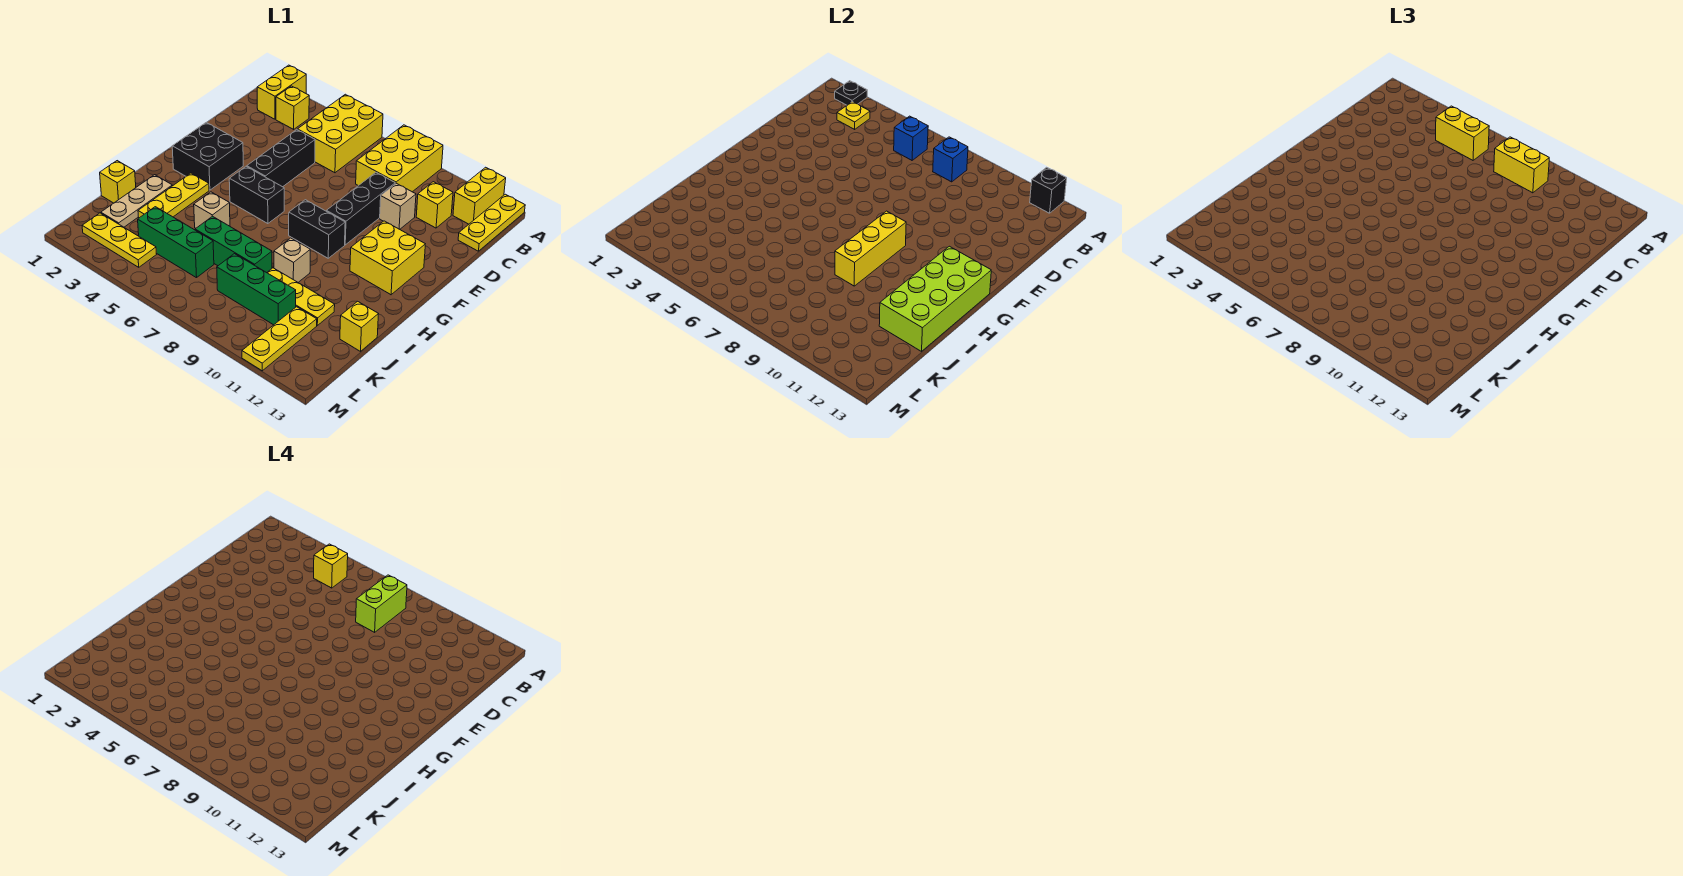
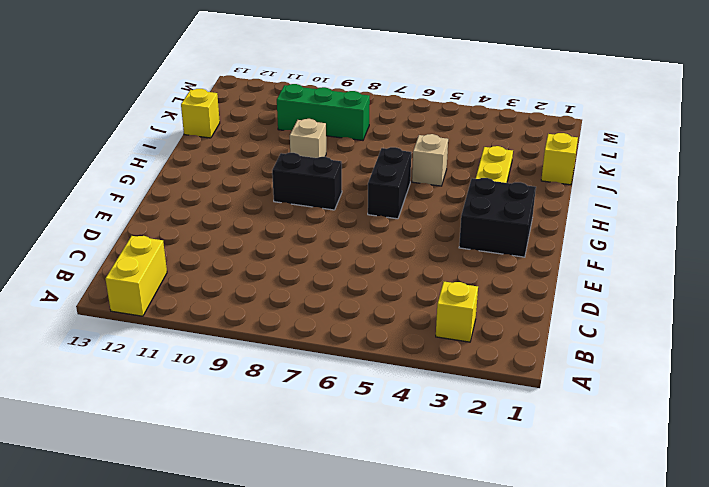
black 1x2 brick [368,147,411,219] -> black 1x2 brick turned to [229,166,284,224]
none -> yellow 1x2 brick [257,65,306,119]
none -> yellow 2x3 brick [298,94,383,173]
none -> yellow 2x3 brick [356,125,443,192]
none -> yellow 1x3 plate [458,194,525,251]

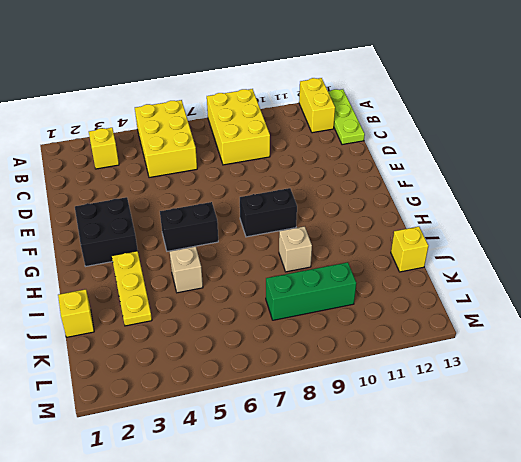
lime 1x3 plate [328,89,365,145] -> yellow 1x3 plate [458,194,525,251]
none -> yellow 1x2 brick [257,65,306,119]
none -> yellow 1x1 brick [416,182,453,228]
none -> black 1x3 brick [247,130,315,187]
none -> black 1x3 brick [326,173,395,245]

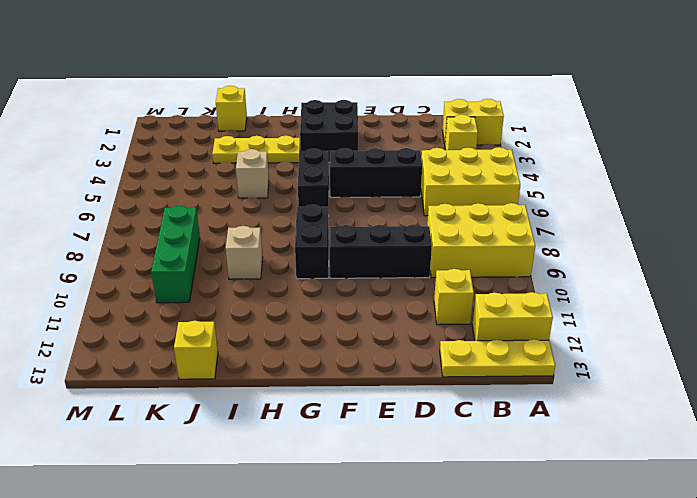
none -> tan 1x1 brick [380,183,416,229]
none -> yellow 2x2 brick [350,221,425,295]
none -> tan 1x3 plate [101,175,172,227]
none -> green 1x3 brick [195,216,272,273]

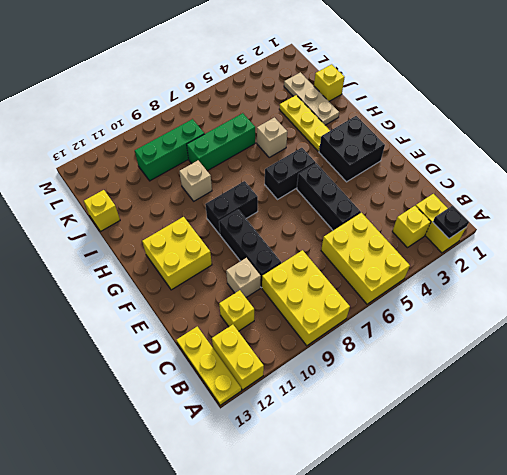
none -> yellow 1x3 plate [267,268,335,325]
none -> green 1x3 brick [138,207,214,278]
none -> yellow 1x3 plate [242,307,317,371]
none -> yellow 1x3 plate [82,213,157,267]

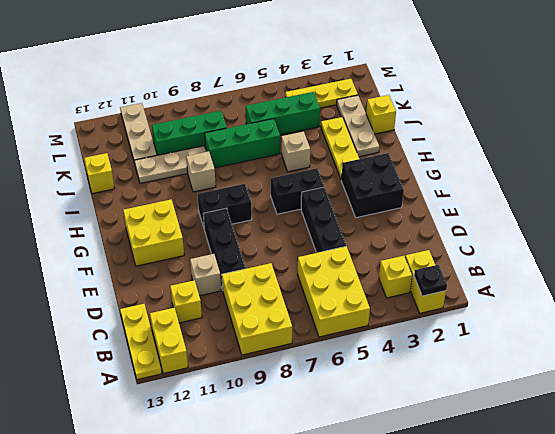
tan 1x3 plate [134,146,206,183] -> yellow 1x3 plate [267,268,335,325]
tan 1x3 plate [120,103,157,163] -> yellow 1x3 plate [242,307,317,371]
none -> black 1x1 brick [1030,167,1067,213]
none -> yellow 1x1 plate [837,102,870,129]
none -> blue 1x1 brick [894,116,928,160]
none -> blue 1x1 brick [933,137,968,182]

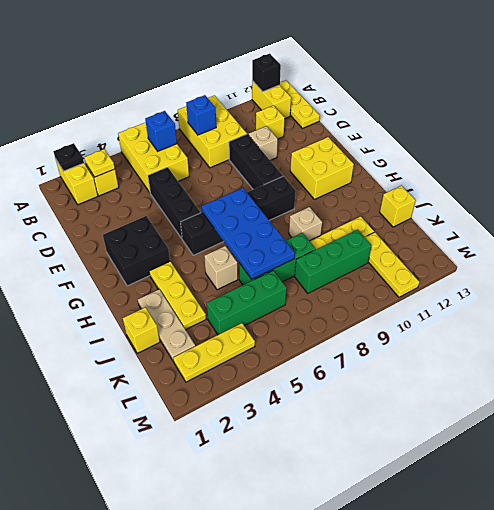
blue 2x4 plate [202,188,295,279] -> none
none -> yellow 1x3 brick [835,211,906,286]
none -> lime 2x4 brick [879,246,991,351]
none -> yellow 1x2 brick [1436,106,1489,160]
none -> yellow 1x2 brick [1494,137,1549,193]

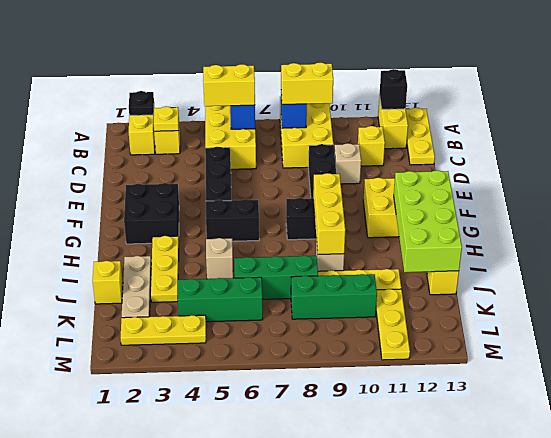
none -> yellow 1x1 brick [314,544,348,588]
none -> lime 1x2 brick [356,575,407,632]

